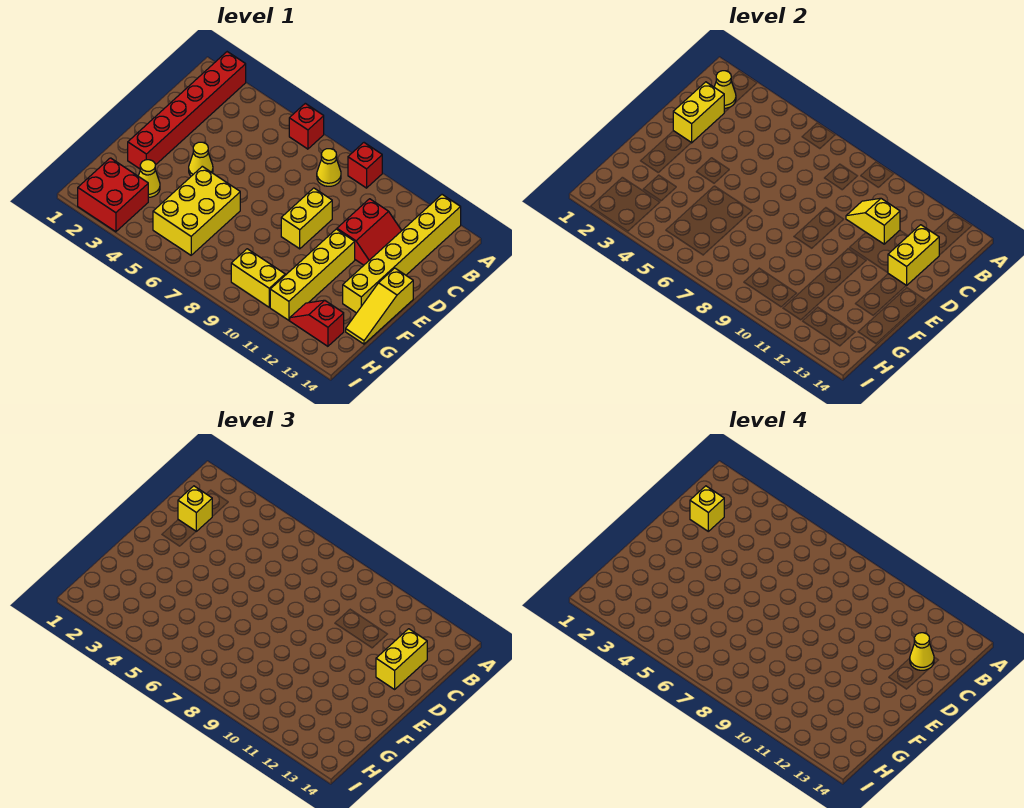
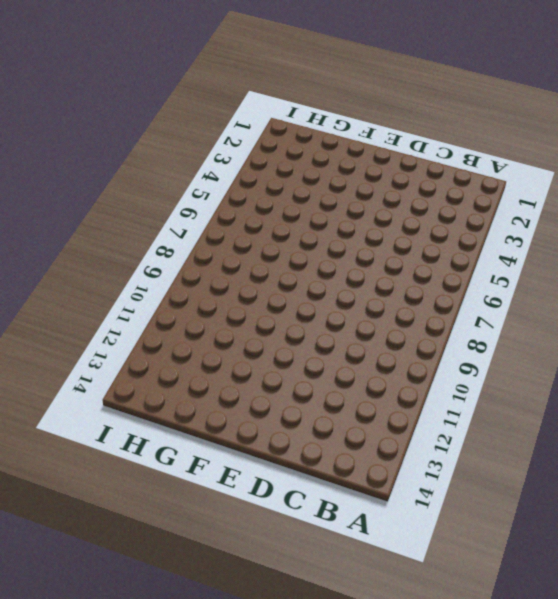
none -> red 1x6 brick [128,52,246,169]
none -> red 1x1 brick [289,103,324,149]
none -> red 1x1 brick [348,143,382,188]

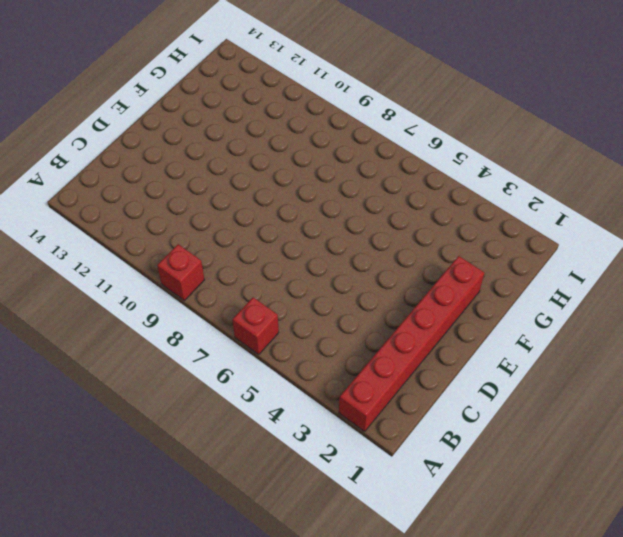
none -> yellow 1x6 brick [343,195,461,313]
none -> yellow 1x1 cone [317,149,341,186]
none -> red 2x2 slope [337,199,402,265]

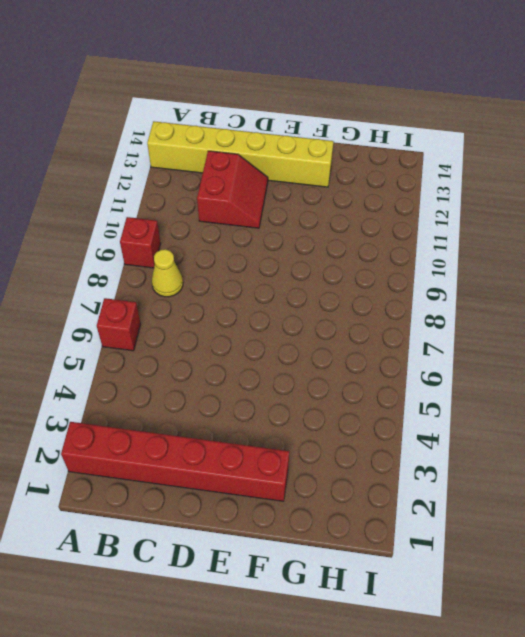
red 2x2 slope [197,151,268,228] -> red 2x2 slope turned to [337,199,402,265]
none -> yellow 1x2 brick [281,188,332,249]
none -> yellow 1x1 cone [189,142,213,176]
none -> yellow 1x4 brick [270,229,355,320]

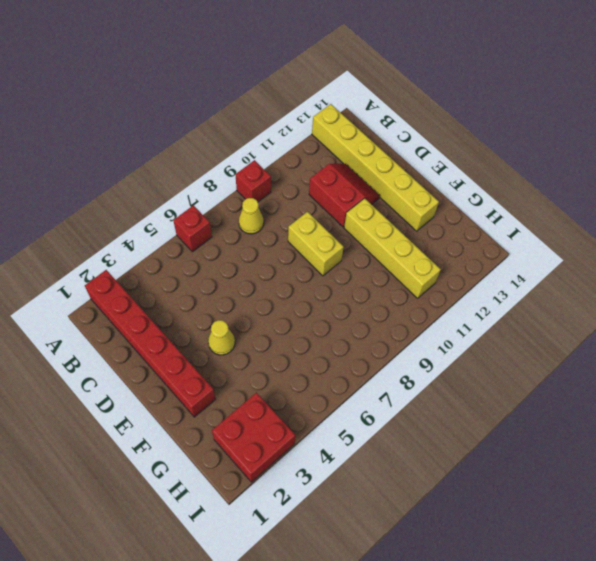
none -> yellow 1x3 slope [346,268,413,344]
none -> yellow 2x3 brick [153,166,240,255]
none -> yellow 1x1 cone [139,160,160,198]

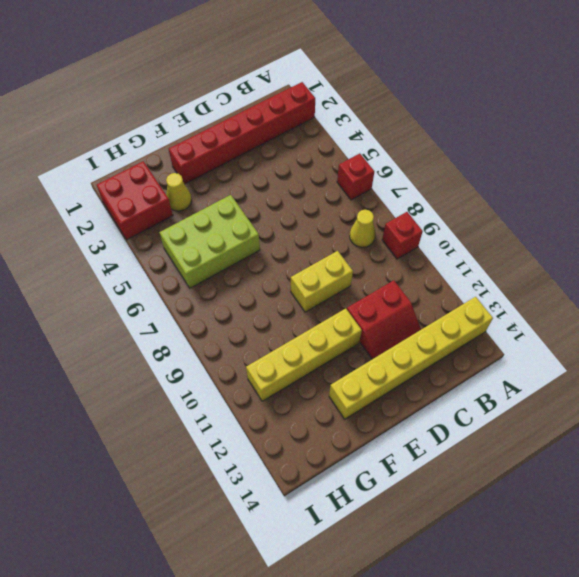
lime 2x3 brick [159,195,260,288] -> yellow 2x3 brick [153,166,240,255]
none -> yellow 1x1 cone [189,142,213,176]
none -> yellow 1x3 slope [346,268,413,344]
none -> yellow 1x2 brick [231,249,285,307]

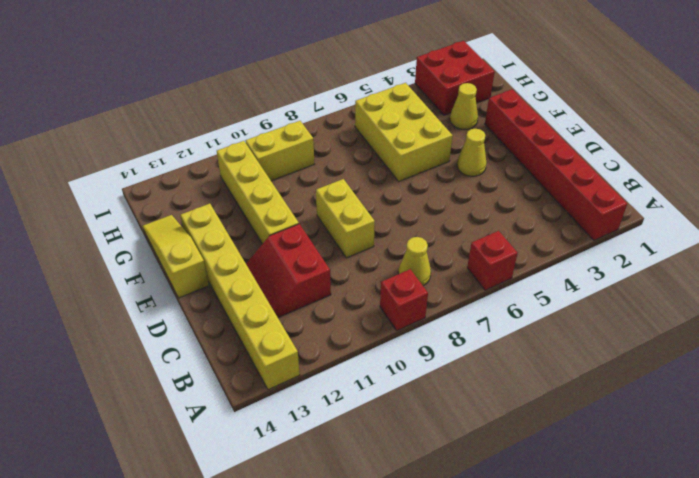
none -> red 1x2 slope [290,300,344,346]
none -> yellow 1x1 cone [714,71,736,108]
none -> yellow 1x2 brick [673,82,724,143]

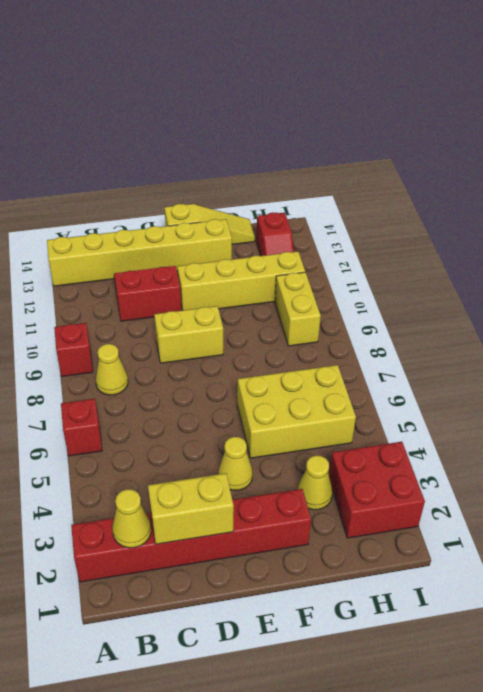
none -> yellow 1x2 slope [846,198,900,244]
none -> yellow 1x2 brick [888,225,939,286]
none -> yellow 1x1 brick [178,486,212,531]

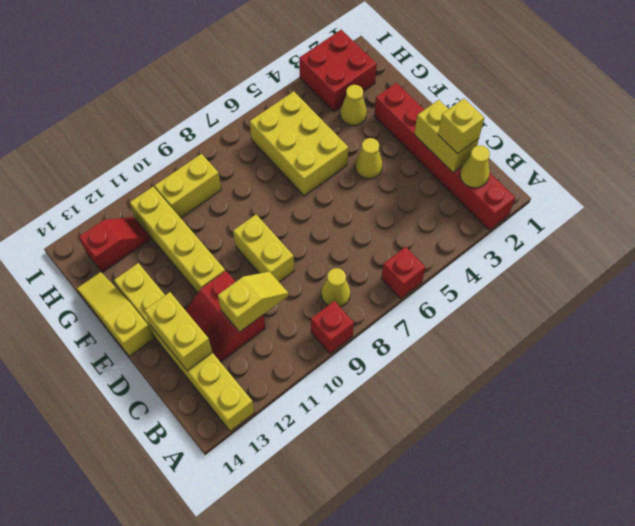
none -> yellow 1x2 brick [376,629,427,689]
none -> yellow 1x1 brick [690,486,724,531]
none -> yellow 1x1 cone [910,633,934,670]

